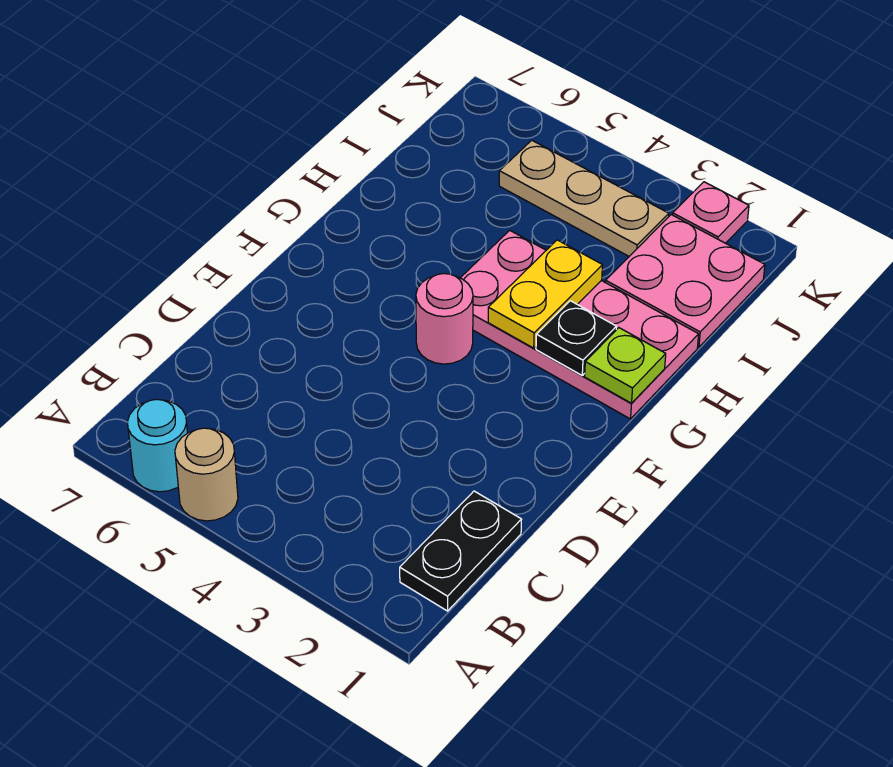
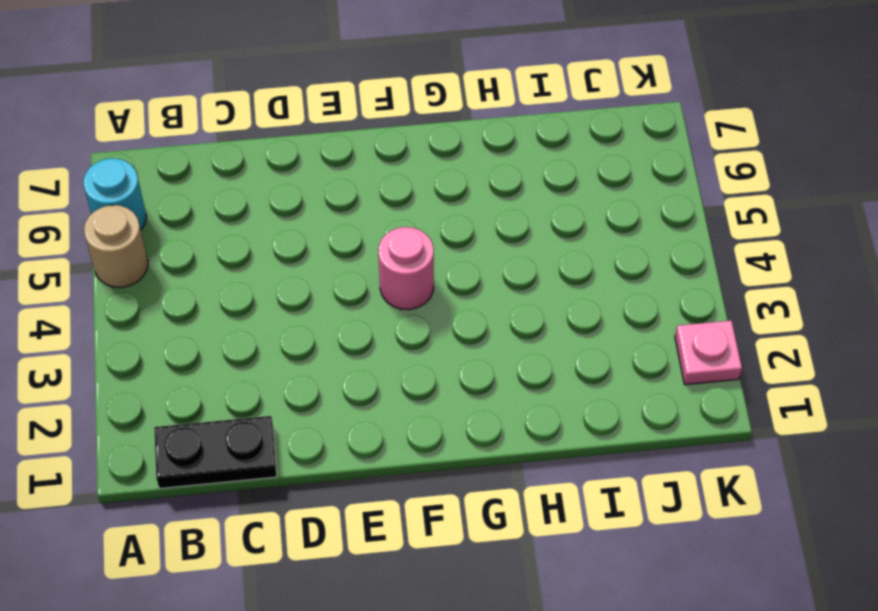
none -> pink 2x4 plate [461,230,699,419]
none -> pink 2x2 plate [606,215,765,347]

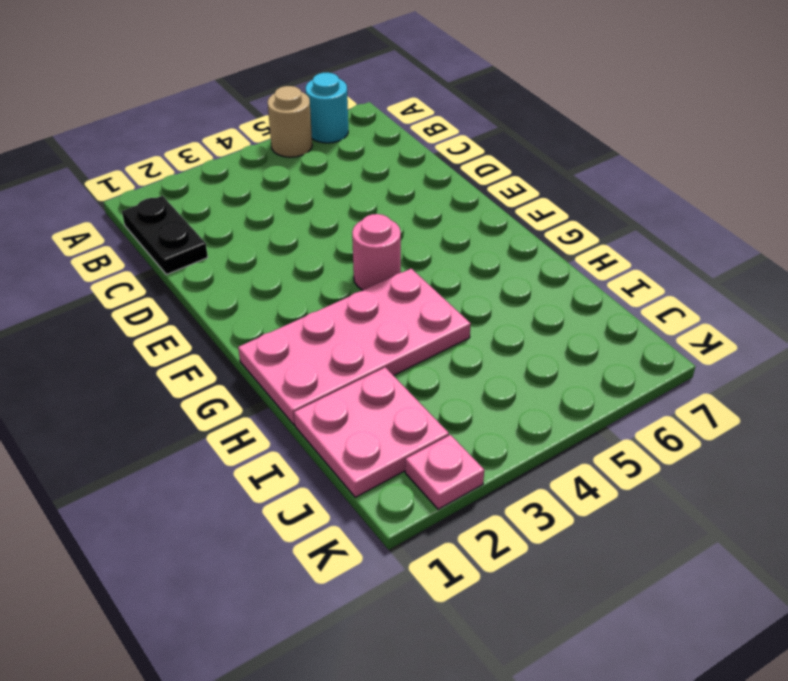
none -> tan 1x3 plate [499,140,669,256]
none -> lime 1x1 plate [585,328,666,403]

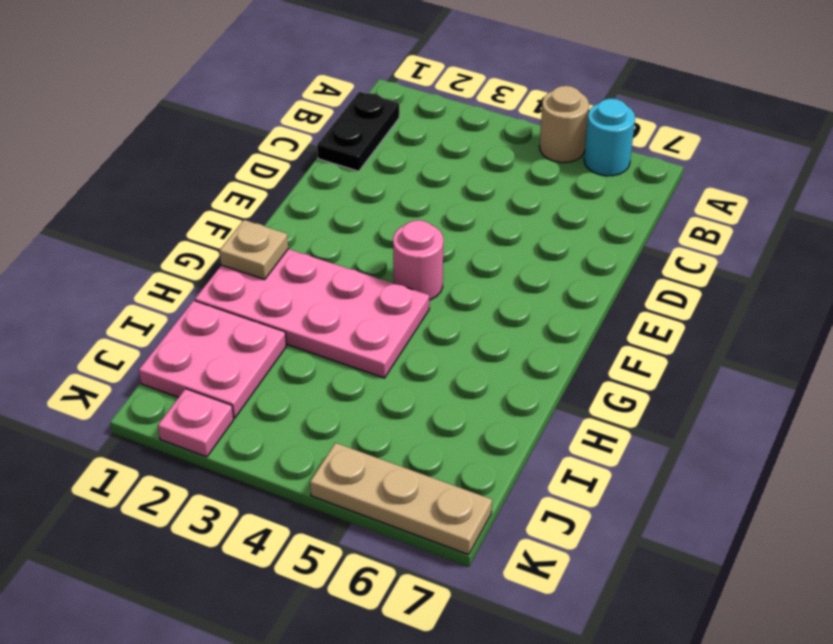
tan 1x1 plate [219,220,288,279] -> lime 1x1 plate [585,328,666,403]
tan 1x3 plate [310,443,492,555] -> tan 1x3 plate moved to [499,140,669,256]
none -> black 1x1 plate [536,301,616,375]
none -> yellow 1x2 plate [488,240,602,348]

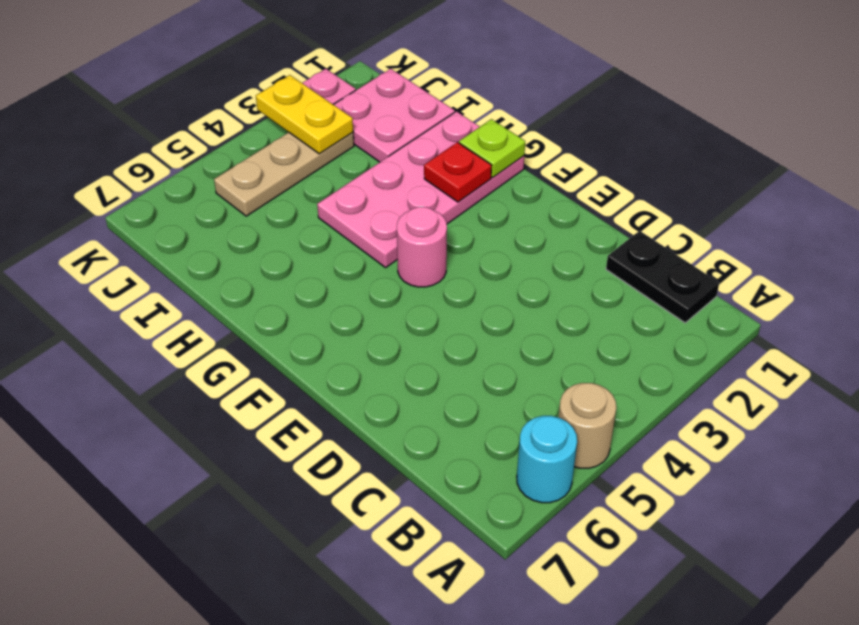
red 1x1 plate [424,142,492,202] -> black 1x1 plate [536,301,616,375]
yellow 1x2 plate [256,75,353,154] -> yellow 1x2 plate moved to [488,240,602,348]

